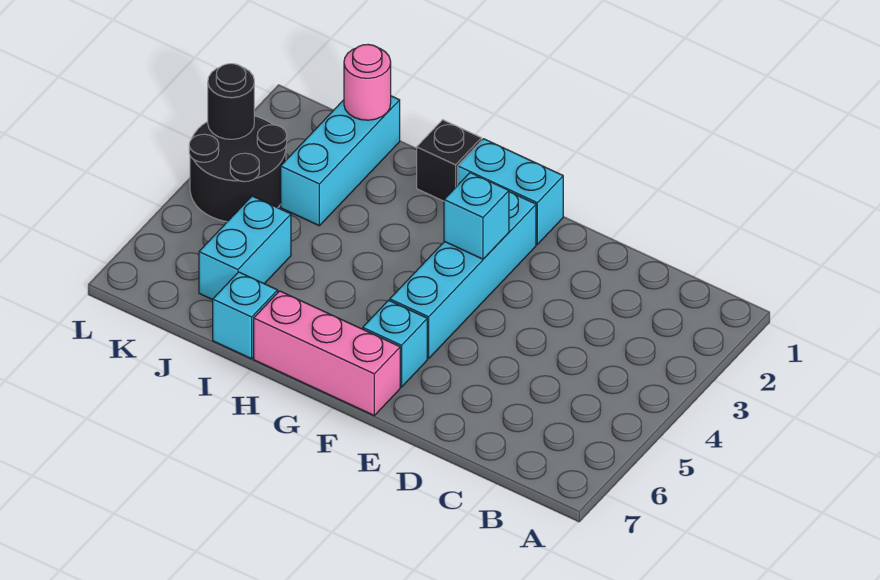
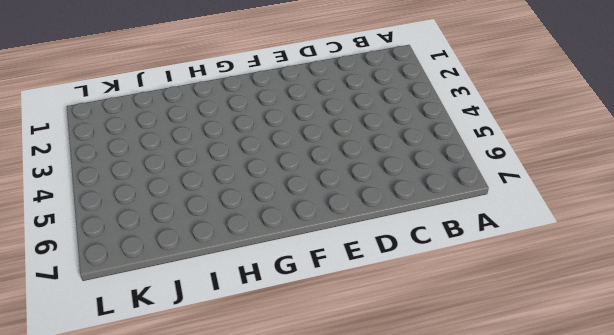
none -> cyan 1x2 brick [458,139,563,244]
none -> cyan 1x4 brick [390,192,536,358]
none -> cyan 1x1 brick [363,300,427,387]

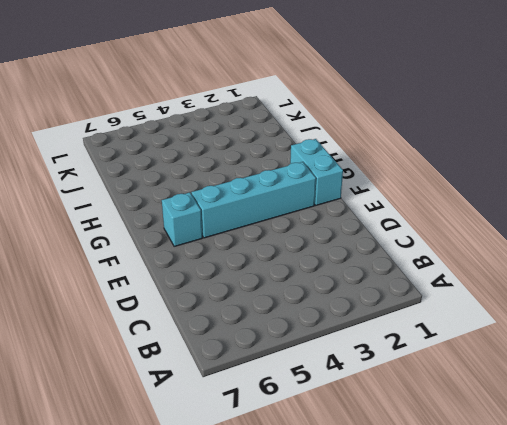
none -> pink 1x3 brick [254,291,400,415]
none -> black 1x1 brick [417,120,482,201]
none -> cyan 1x1 brick [213,272,278,359]

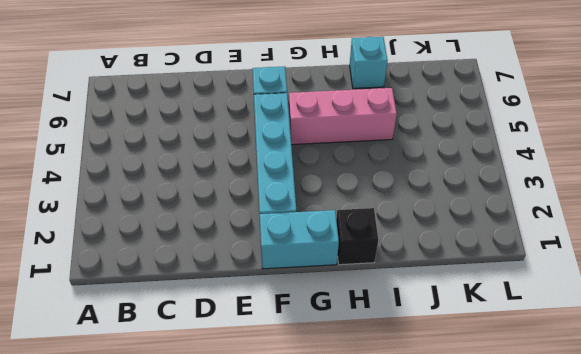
pink 1x3 brick [289,88,397,145] -> pink 1x3 brick moved to [254,291,400,415]
none -> cyan 1x3 brick [281,96,400,226]
none -> cyan 1x2 brick [199,196,291,300]
none -> black 2x2 round brick [189,116,287,222]

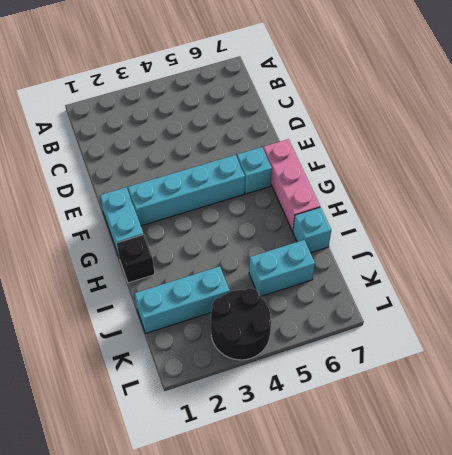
none -> cyan 1x1 brick [444,173,509,259]
none -> pink 1x1 round brick [344,45,391,120]
none -> black 1x1 round brick [208,64,254,139]

